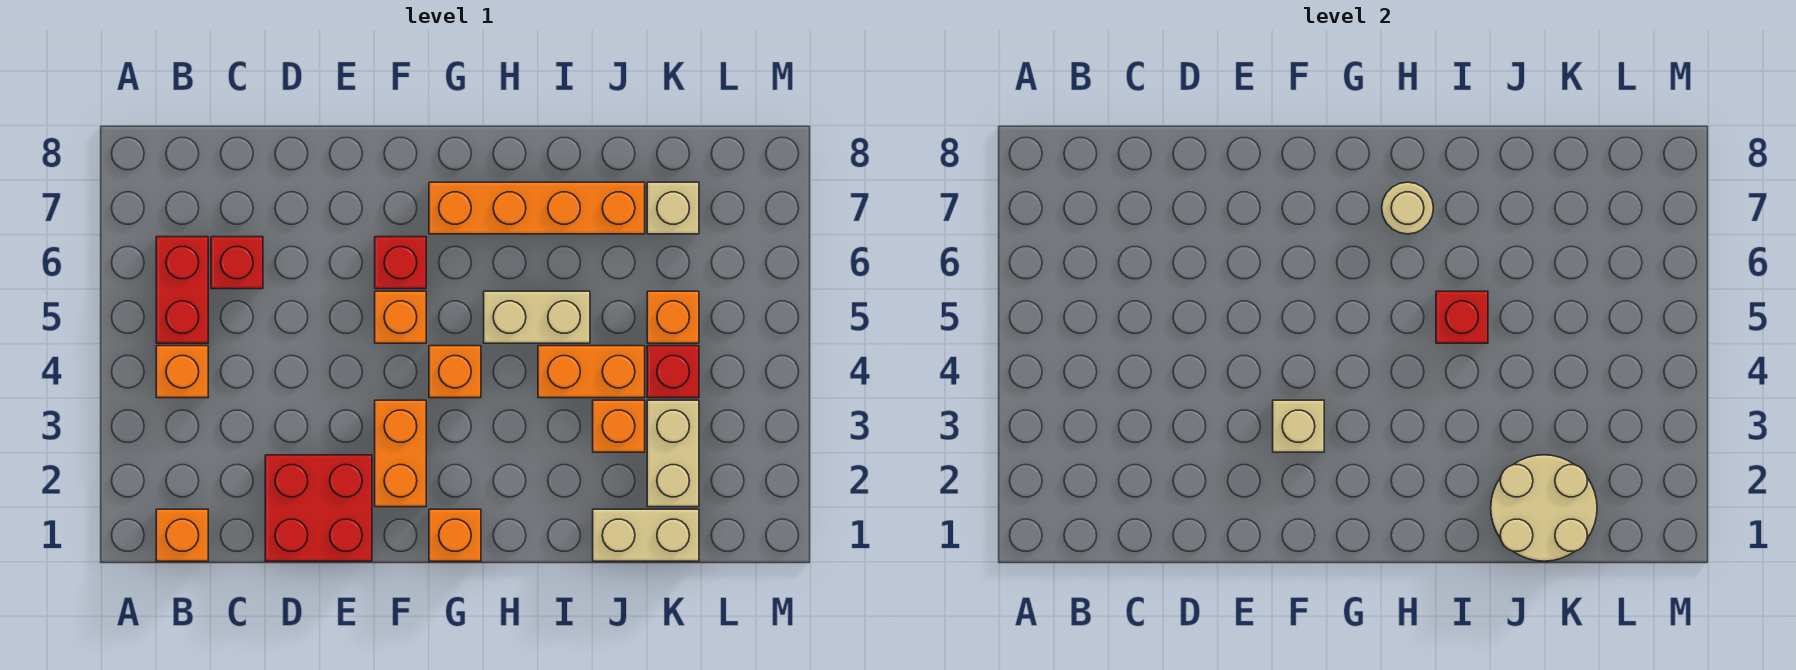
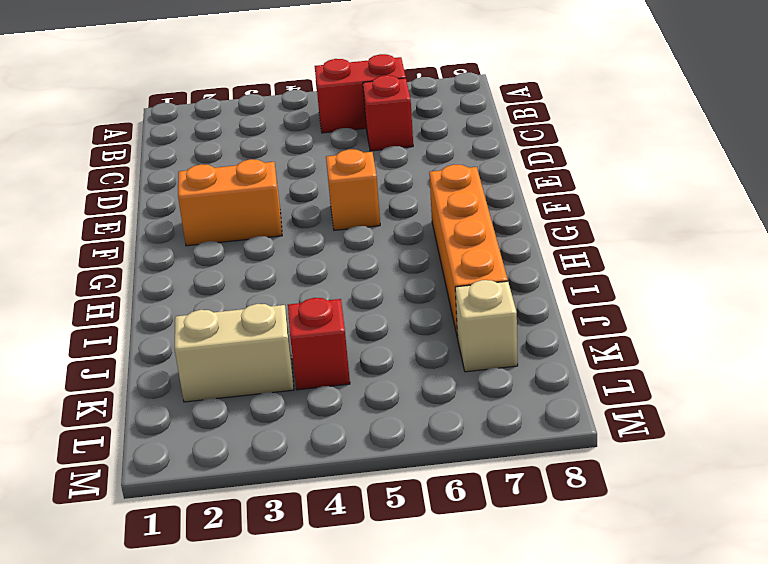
none -> orange 1x1 brick [156,509,208,561]
none -> orange 1x1 brick [156,346,208,398]
none -> red 2x2 brick [265,455,372,561]

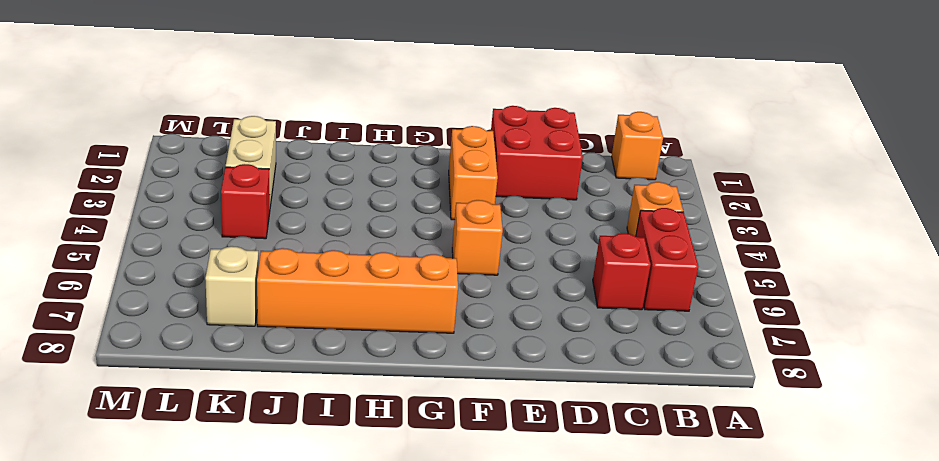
none -> red 1x1 brick [375,237,426,289]
none -> orange 1x1 brick [429,509,481,561]
none -> orange 1x1 brick [429,346,481,398]

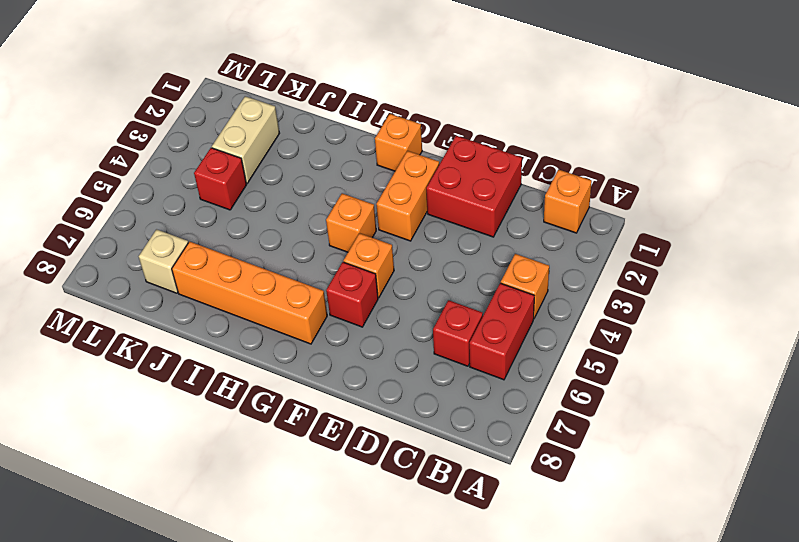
none -> tan 1x2 brick [484,291,590,343]
none -> orange 1x2 brick [538,346,645,398]
none -> tan 1x2 brick [593,509,699,561]

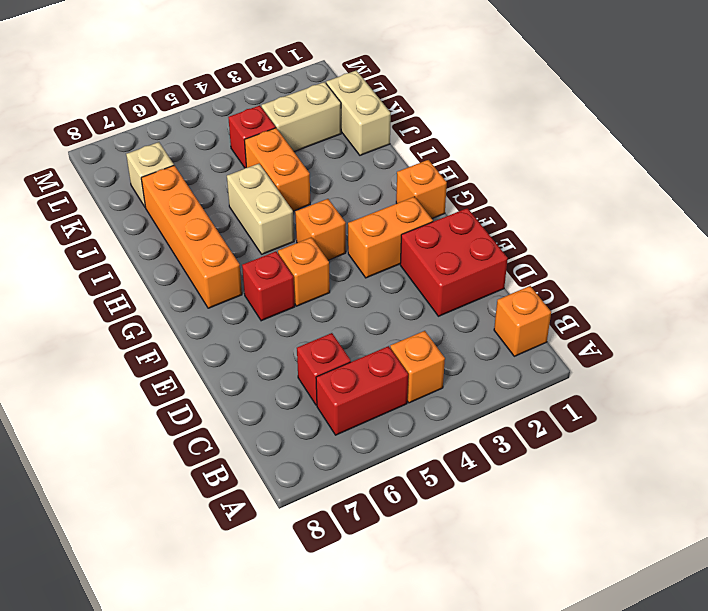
none -> orange 1x1 brick [593,400,645,452]
none -> orange 1x1 brick [647,291,699,343]
none -> tan 1x1 brick [1273,400,1324,452]

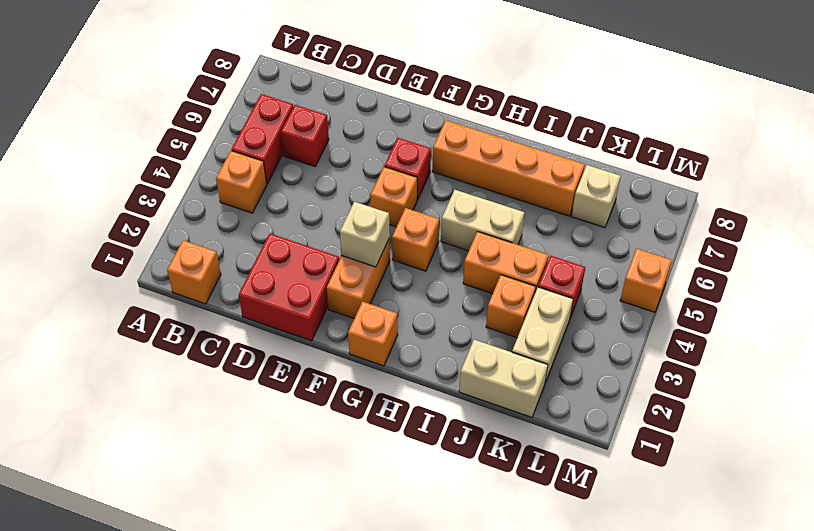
orange 1x1 brick [620,249,672,312] -> orange 1x1 brick moved to [647,291,699,343]
none -> tan 1x1 round brick [1382,182,1433,234]
none -> red 1x1 brick [1436,291,1488,343]
none -> tan 2x2 round brick [1491,455,1597,561]

